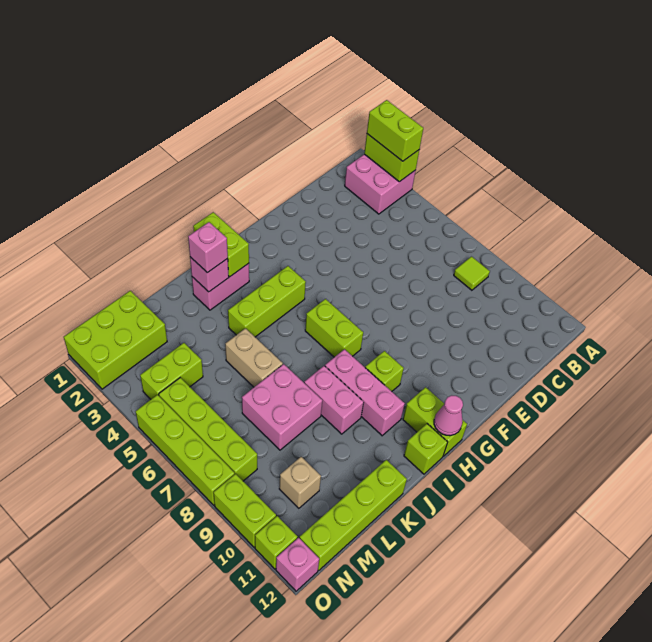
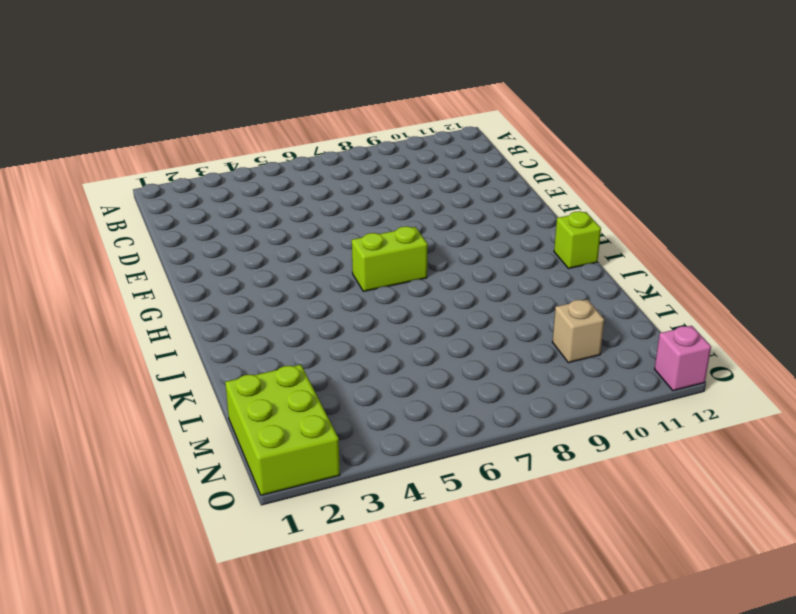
none -> pink 2x2 brick [345,154,416,214]
none -> lime 1x1 tile [454,257,490,290]
none -> lime 1x3 brick [228,266,306,337]

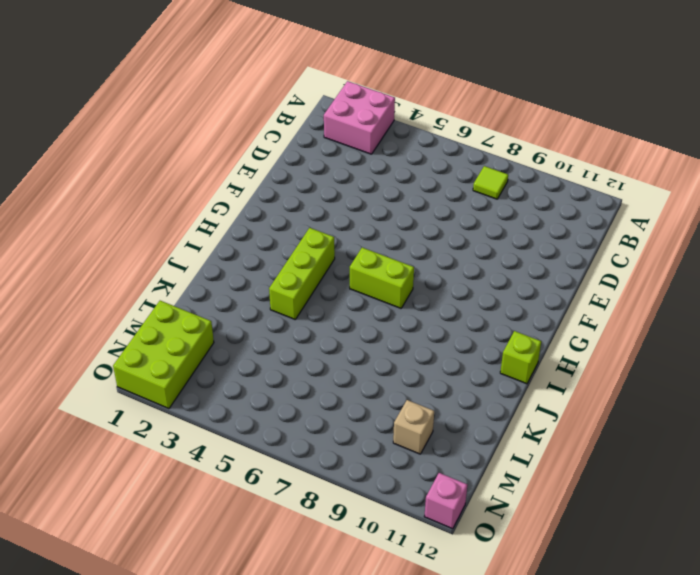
none -> lime 1x1 brick [365,351,404,391]
none -> lime 1x2 brick [403,387,467,456]
none -> pink 1x2 brick [192,263,249,310]

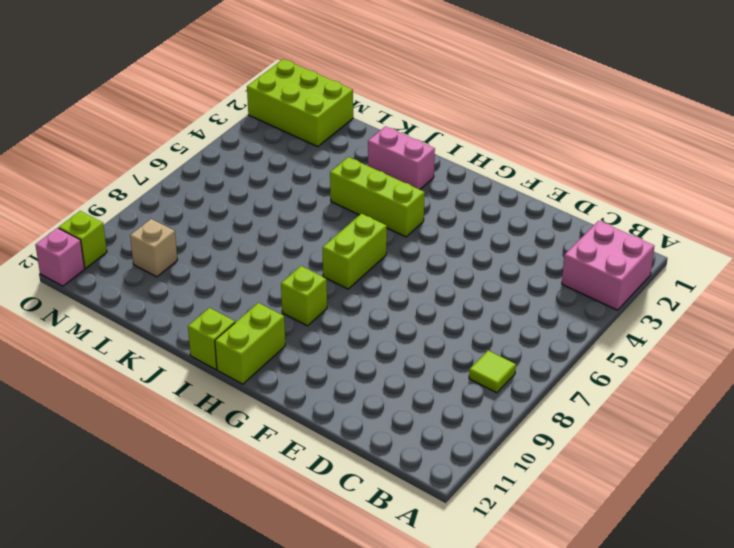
none -> pink 1x3 brick [325,349,405,436]
none -> pink 1x2 brick [304,366,364,434]
none -> tan 1x2 brick [225,328,283,387]

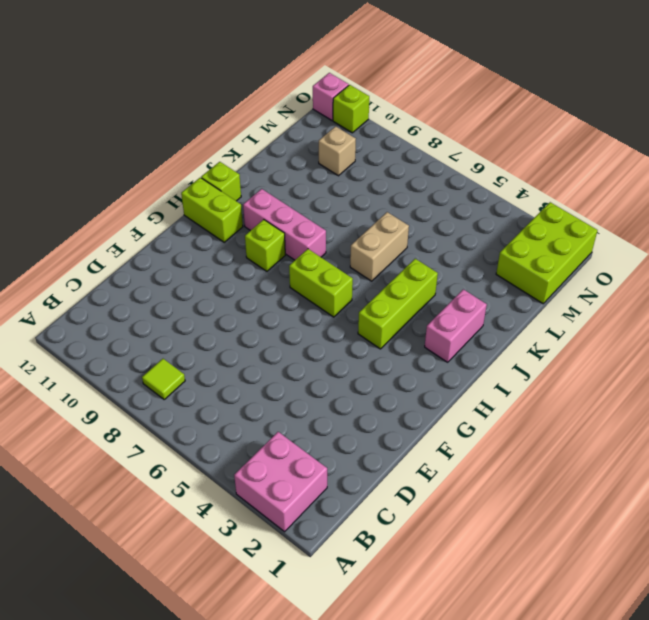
tan 1x2 brick [350,212,409,281] -> tan 1x2 brick turned to [225,328,283,387]
none -> pink 1x2 brick [304,366,364,434]
none -> pink 2x2 brick [242,364,322,450]
none -> lime 1x4 brick [300,460,407,571]

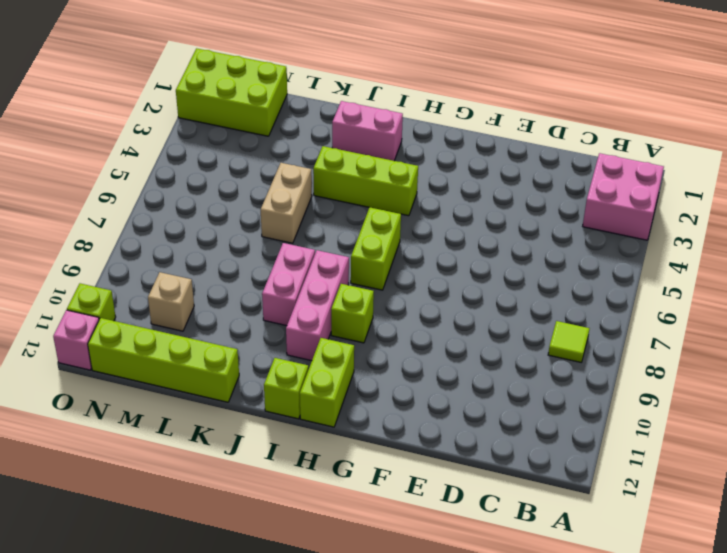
none -> pink 2x2 brick [242,364,322,450]
none -> lime 1x2 brick [140,343,203,399]
none -> lime 1x4 brick [159,378,257,481]

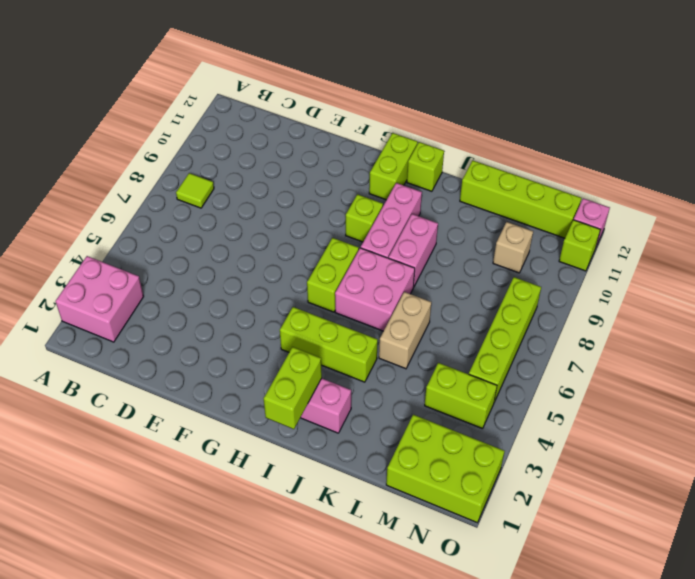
pink 2x2 brick [335,248,415,331] -> pink 2x2 brick moved to [242,364,322,450]
none -> lime 1x4 brick [136,395,235,505]
none -> lime 1x2 brick [213,474,276,547]
none -> lime 1x2 brick [364,134,419,182]

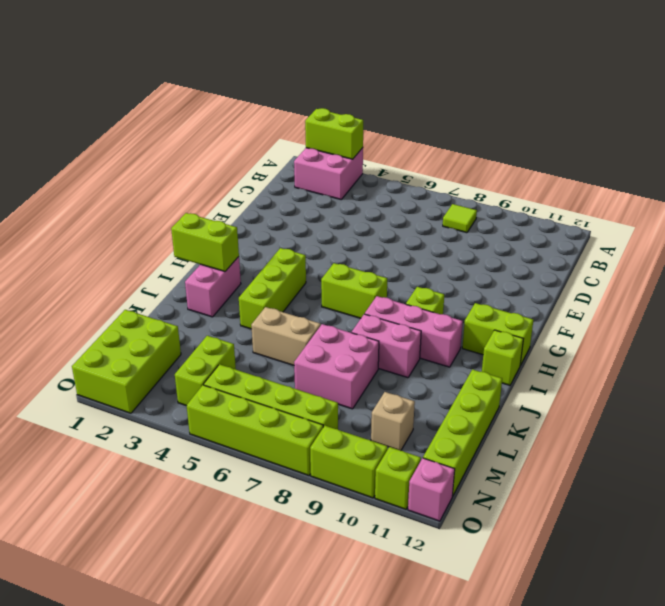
none -> pink 1x1 cone [434,395,463,436]
none -> pink 1x1 brick [190,257,229,292]
none -> lime 1x2 brick [367,100,423,161]

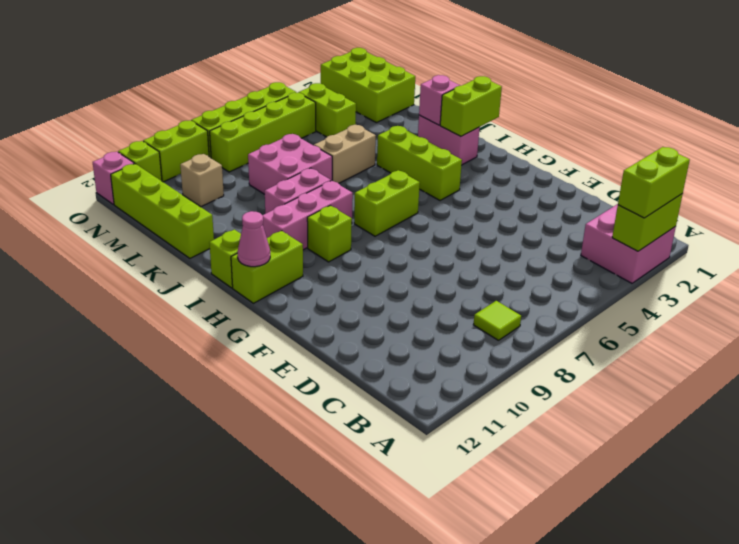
none -> pink 1x1 brick [188,222,228,273]

